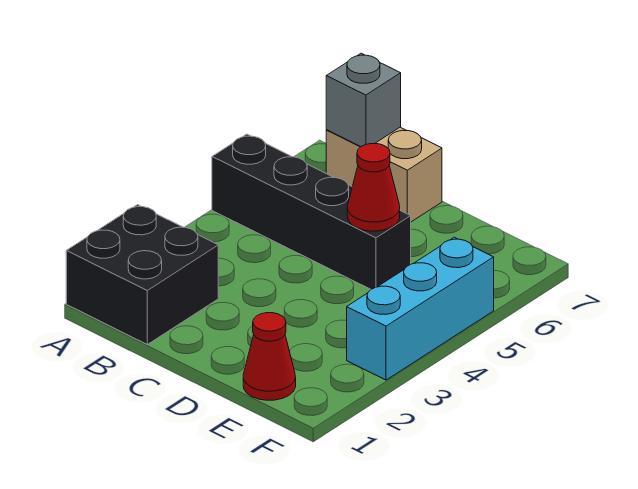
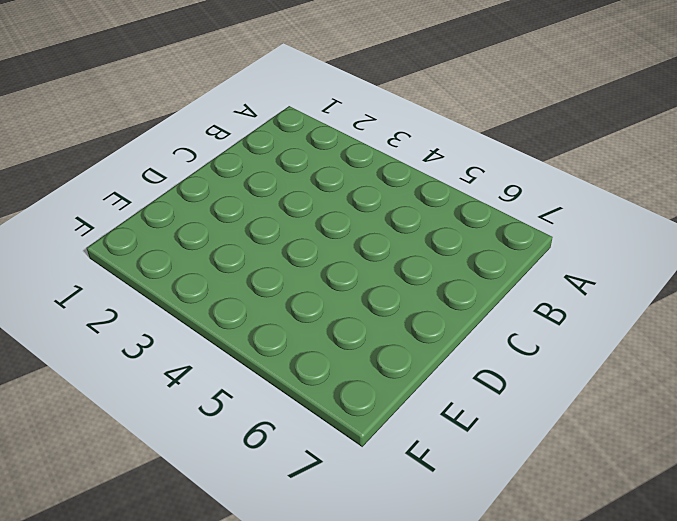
none -> black 2x2 brick [66,205,218,344]
none -> black 1x4 brick [212,134,411,289]

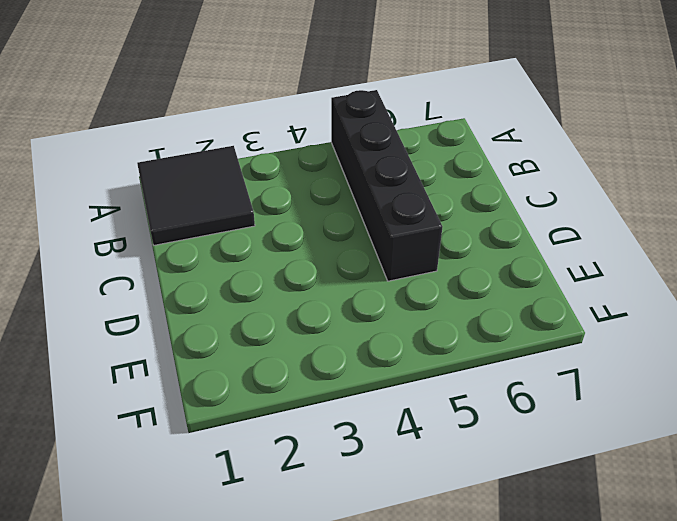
black 2x2 tile [137,146,255,245] -> black 2x2 brick [66,205,218,344]
none -> tan 1x2 brick [326,127,442,222]
none -> red 1x1 cone [243,313,296,400]

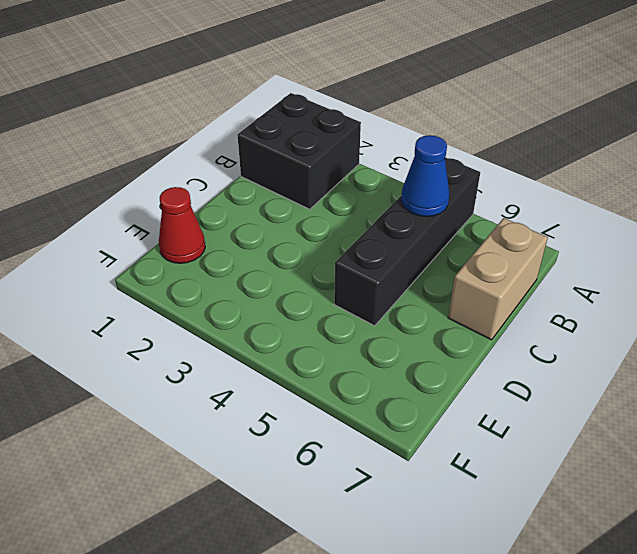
blue 1x1 cone [401,135,449,217] -> none
none -> cyan 1x3 brick [347,237,494,380]
none -> grey 1x1 brick [326,53,401,147]

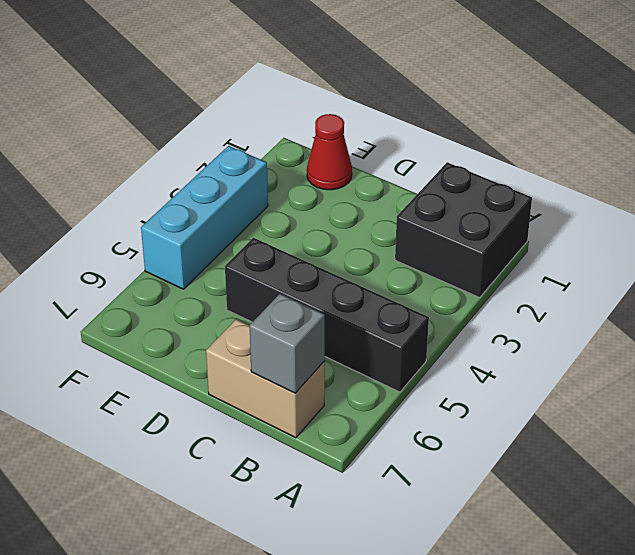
none -> red 1x1 cone [347,144,400,231]

